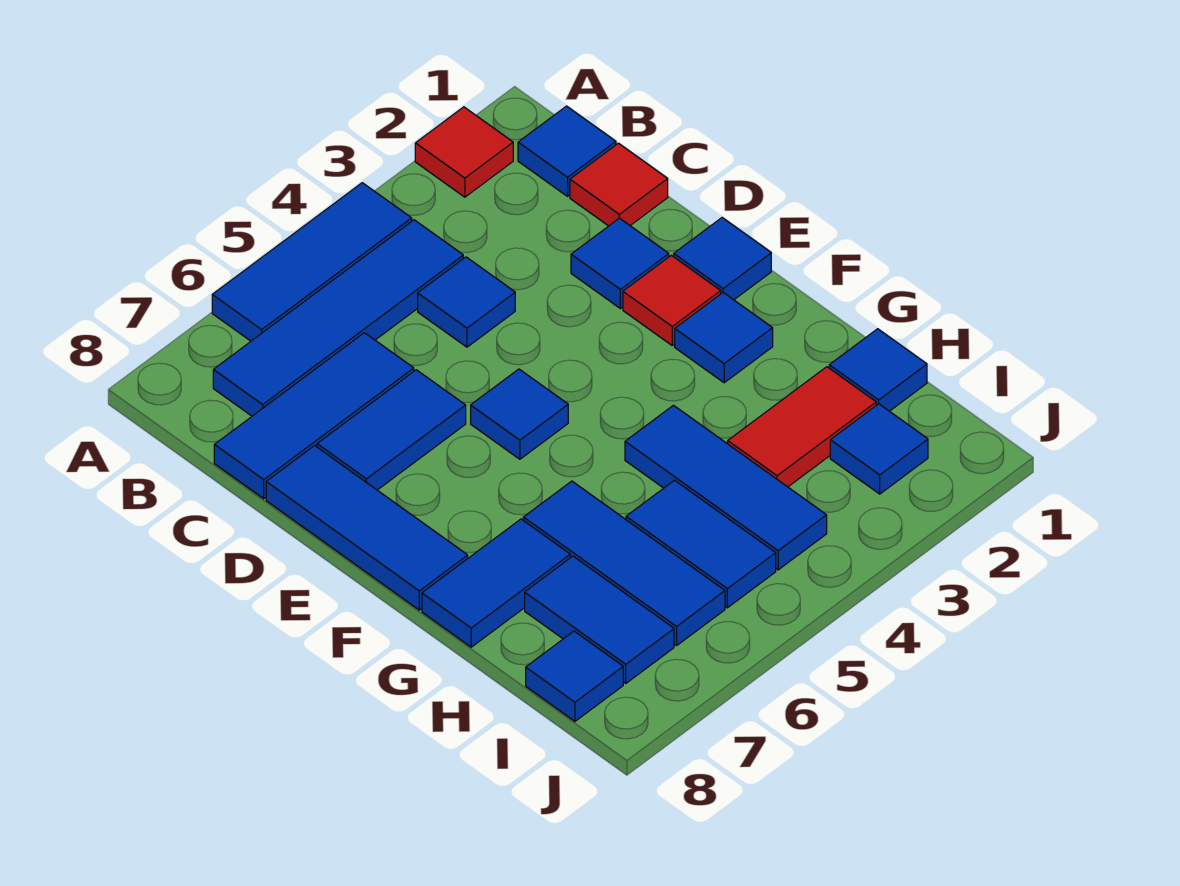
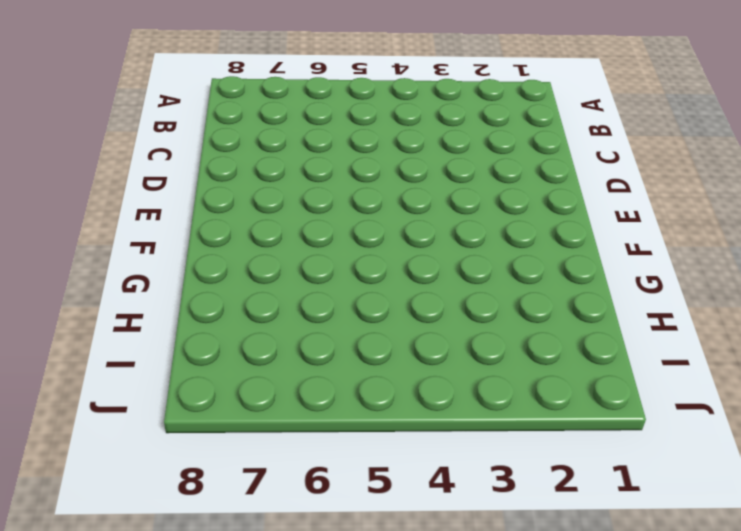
none -> red 1x1 tile [415,107,513,197]
none -> blue 1x3 tile [212,183,412,341]
none -> blue 1x1 tile [518,106,616,196]

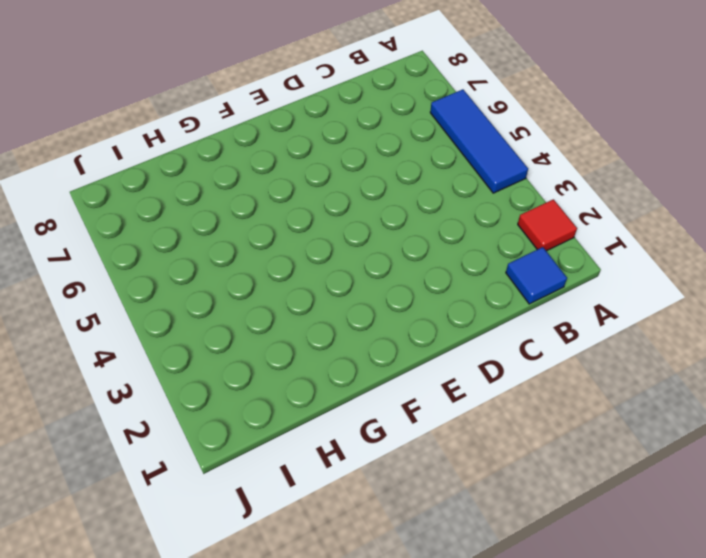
none -> blue 1x4 tile [213,220,463,416]
none -> red 1x1 tile [570,143,668,226]
none -> blue 1x1 tile [418,257,515,347]

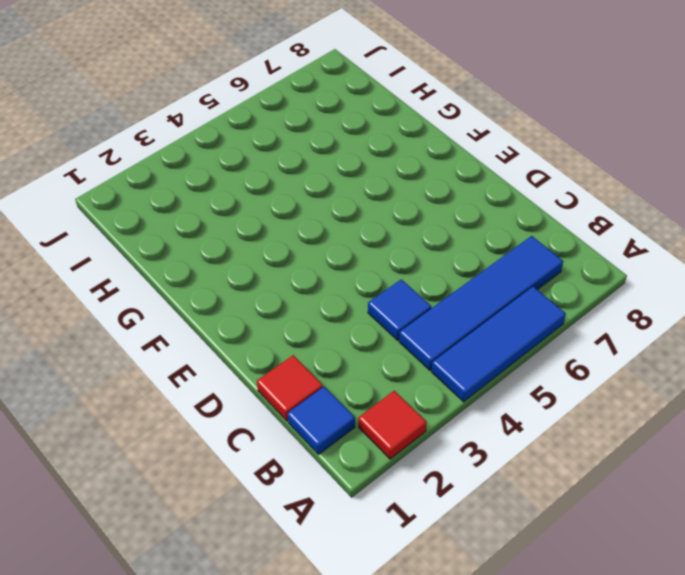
none -> blue 1x3 tile [214,333,414,499]
none -> blue 1x1 tile [571,218,669,308]
none -> blue 1x2 tile [317,370,466,490]

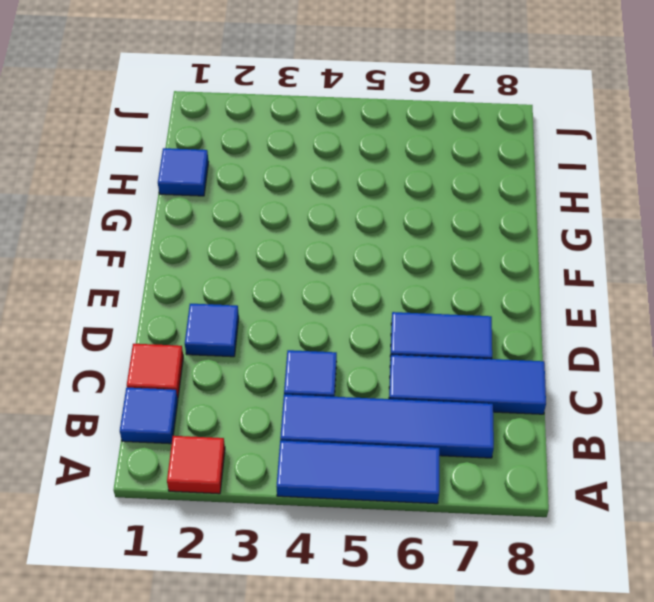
none -> blue 1x3 tile [266,446,468,610]
none -> blue 1x1 tile [674,218,771,300]
none -> red 1x1 tile [623,255,721,345]

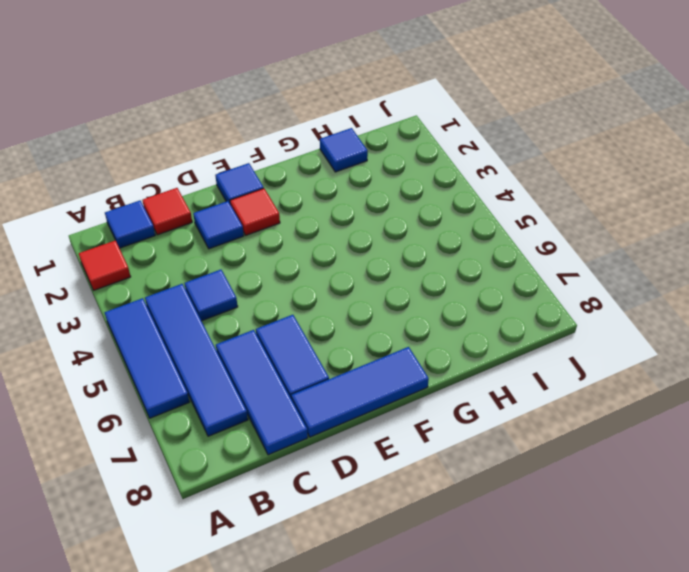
none -> blue 1x1 tile [471,369,568,459]
none -> blue 1x1 tile [675,293,773,383]
none -> blue 1x3 tile [625,405,827,570]

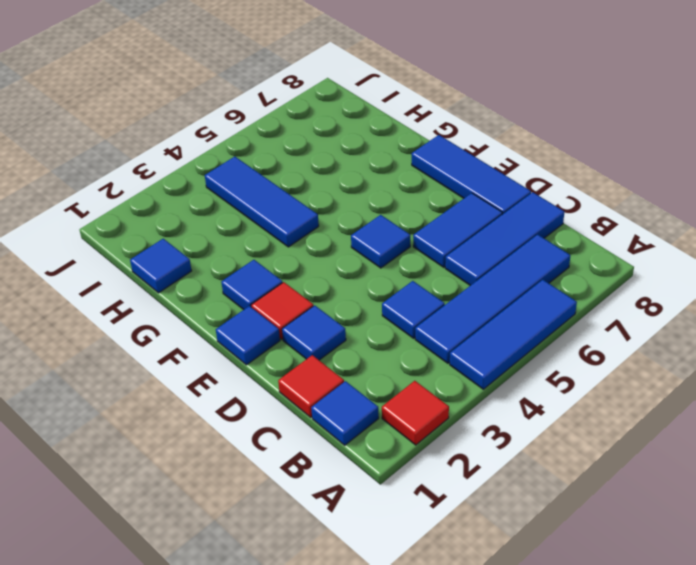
none -> blue 1x3 tile [523,481,725,646]
none -> blue 1x2 tile [422,519,570,647]
none -> red 1x2 tile [728,367,876,487]

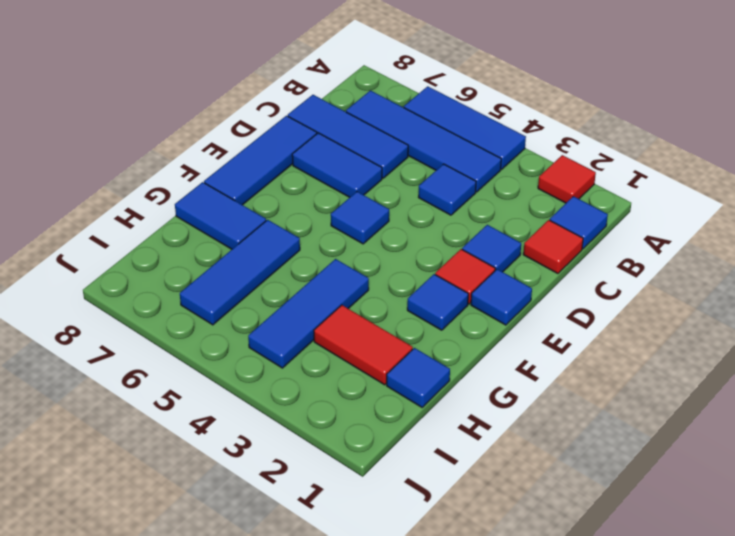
none -> blue 1x2 tile [626,480,776,608]
none -> blue 1x2 tile [525,556,674,683]
none -> blue 1x1 tile [830,404,928,494]

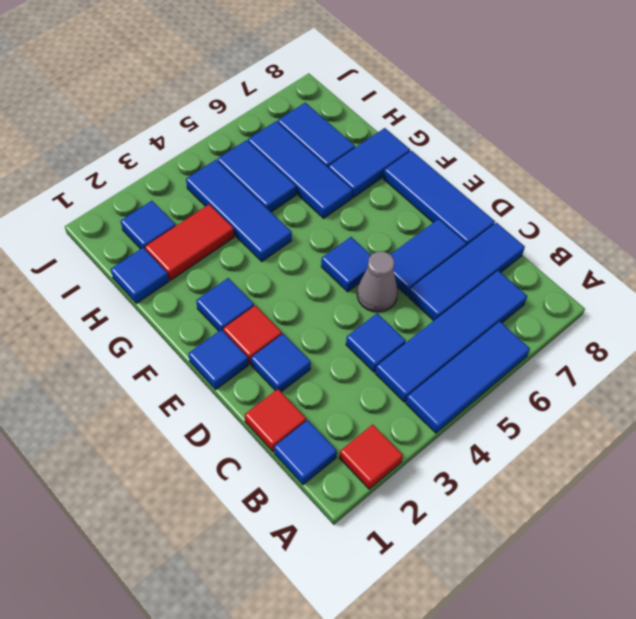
grey 1x1 cone [357,251,398,312] -> none
none -> blue 1x1 tile [526,631,623,721]

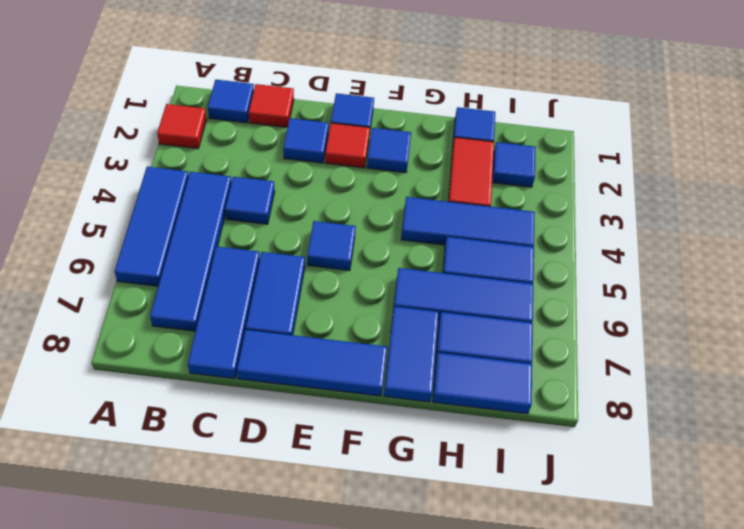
blue 1x2 tile [433,353,532,414] -> blue 1x1 tile [526,631,623,721]

